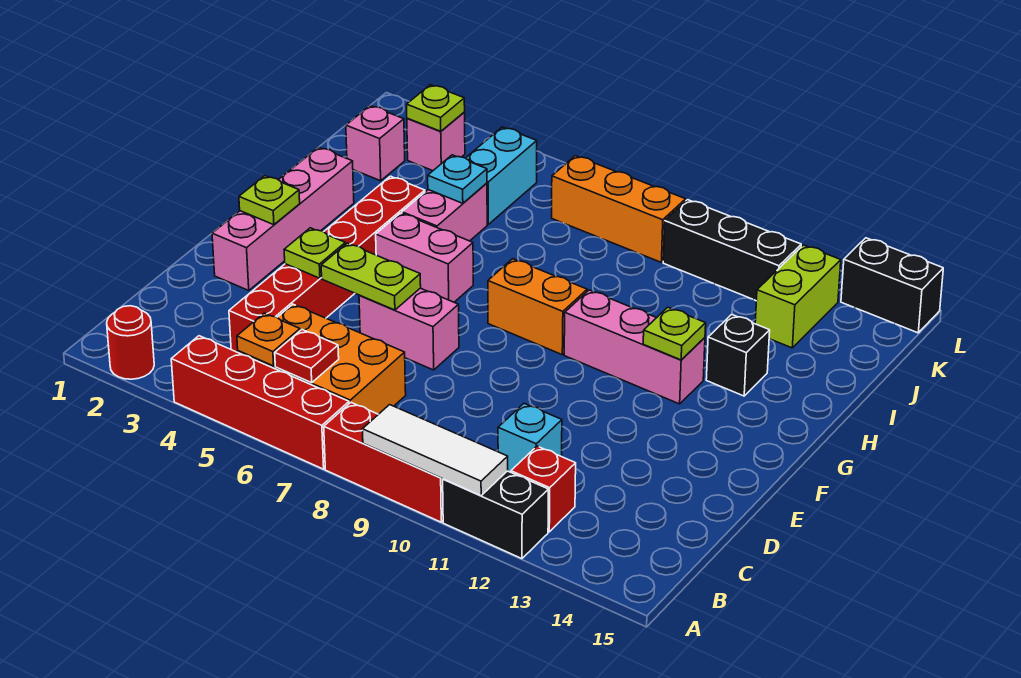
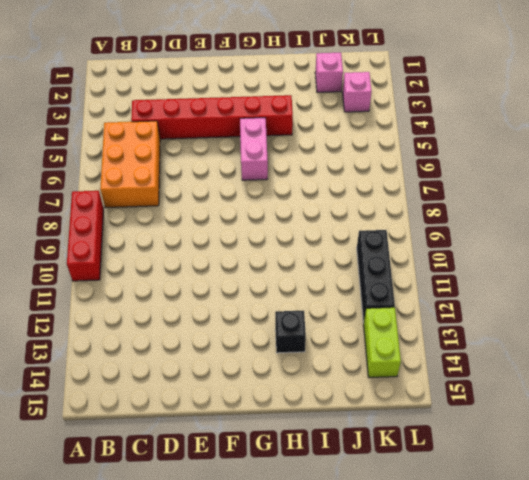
lime 1x2 brick [364,307,401,377] -> lime 1x2 brick turned to [755,245,841,348]
none -> red 1x1 round brick [107,306,154,379]
none -> red 1x4 brick [171,336,349,469]
none -> black 1x2 brick [443,471,548,559]
none -> red 1x1 brick [511,446,576,532]

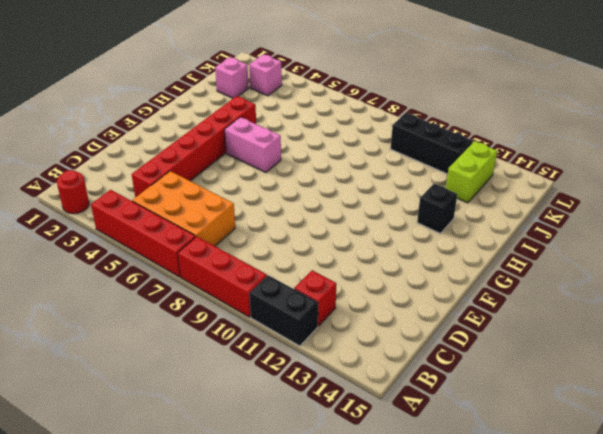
none -> cyan 1x1 brick [498,403,562,472]
none -> pink 1x4 brick [212,147,354,290]
none -> pink 1x2 brick [359,288,459,370]
none -> orange 1x2 brick [488,259,587,354]

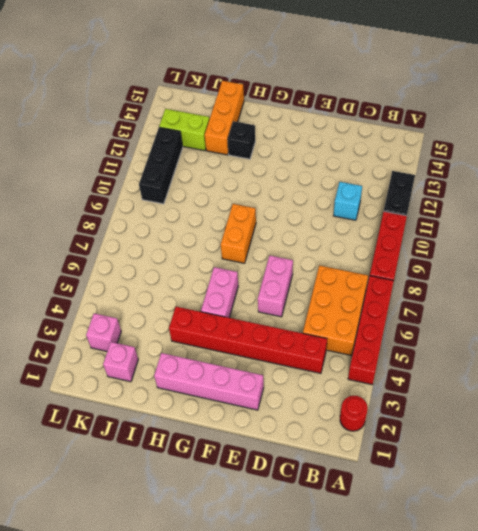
orange 1x3 brick [205,81,244,155] -> orange 1x3 brick moved to [552,156,686,262]
none -> red 1x1 brick [511,446,576,532]
none -> pink 1x3 brick [564,290,705,404]
none -> pink 1x2 brick [402,183,487,241]
none -> cyan 1x2 brick [466,127,537,224]

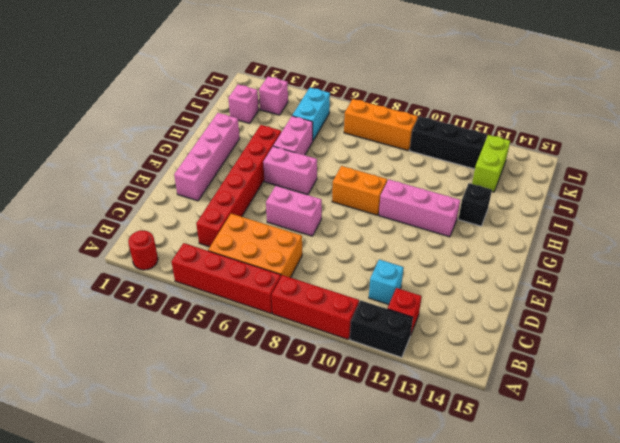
none -> black 1x2 brick [841,238,943,333]
none -> white 1x3 tile [363,405,508,496]
none -> orange 1x1 plate [237,313,300,366]
none -> red 1x1 plate [275,330,339,383]

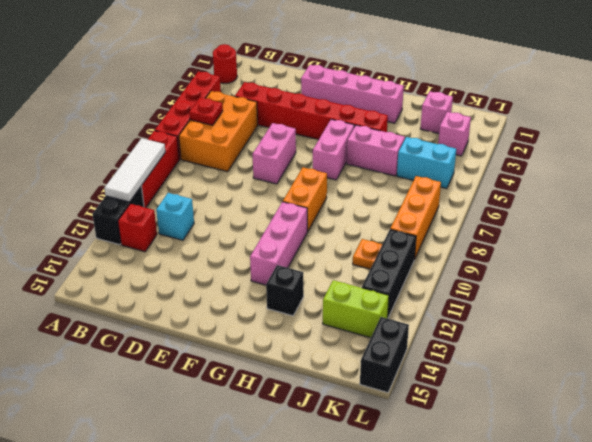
orange 1x1 plate [353,239,382,269] -> orange 1x1 plate moved to [237,313,300,366]
none -> lime 1x1 plate [284,228,345,278]
none -> lime 1x2 plate [321,243,421,310]
none -> lime 1x1 plate [239,176,300,225]
none -> lime 1x1 plate [643,307,706,360]

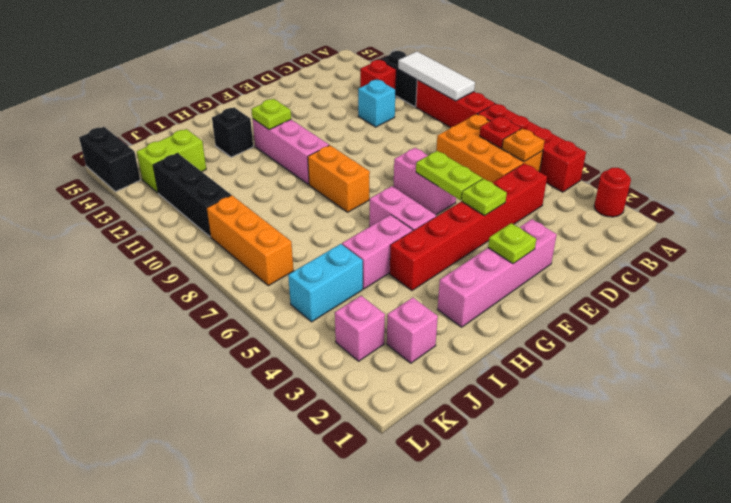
none -> cyan 1x1 plate [428,155,487,203]
none -> lime 1x1 plate [407,85,465,131]

